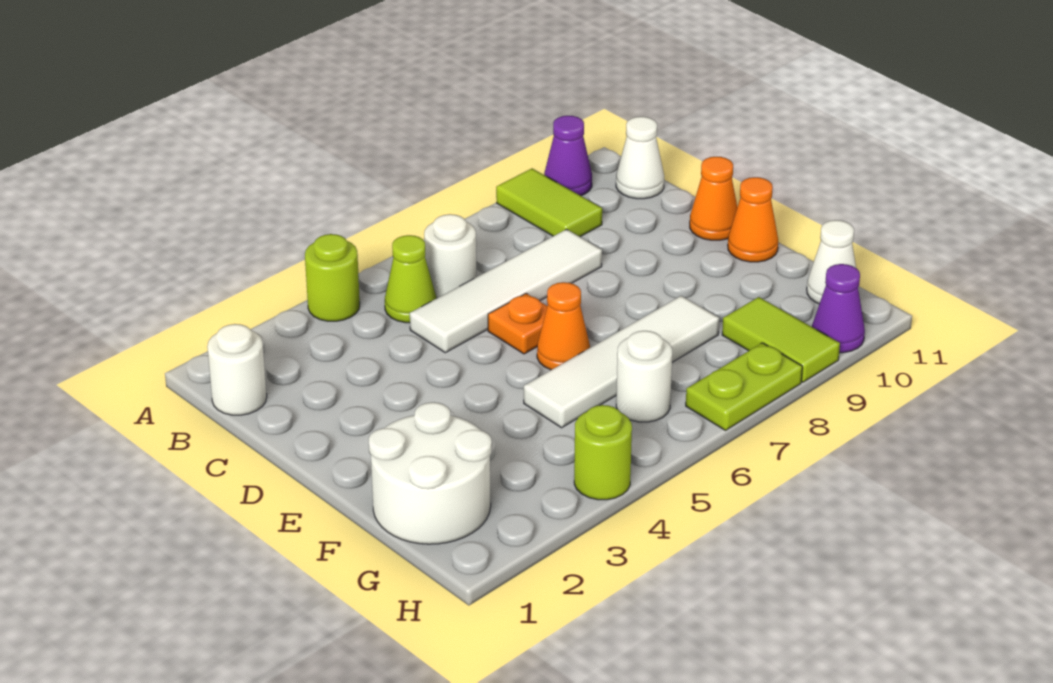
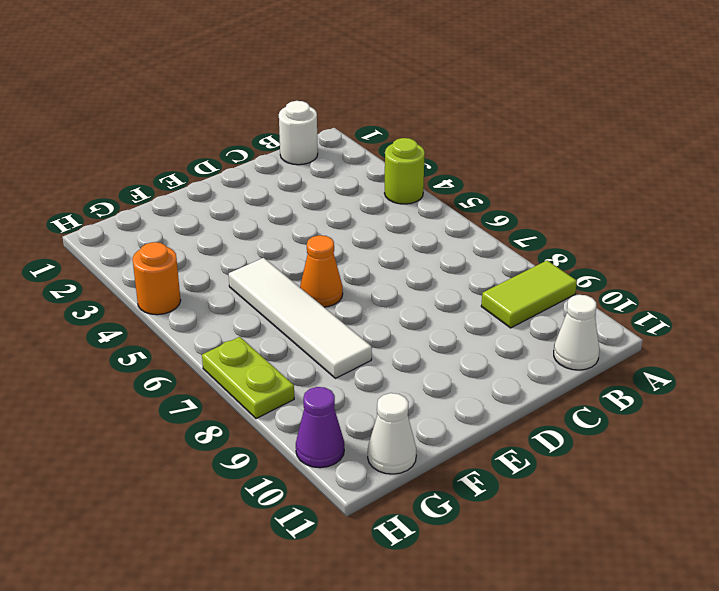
orange 1x1 round brick [132,242,181,315] -> lime 1x1 round brick [574,405,632,500]
none -> purple 1x1 cone [544,116,592,196]
none -> lime 1x1 cone [385,235,436,323]
none -> white 1x1 round brick [424,214,477,298]

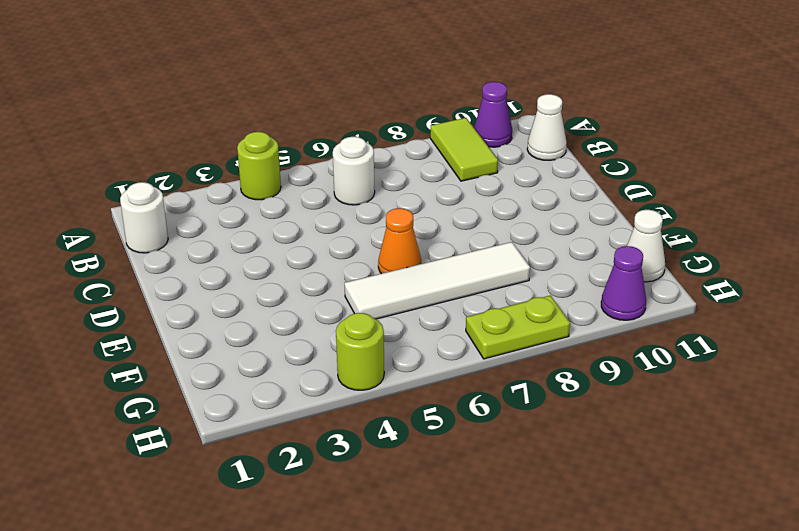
none -> lime 1x1 cone [385,235,436,323]
none -> white 1x4 tile [410,229,602,353]
none -> orange 1x1 plate [488,293,547,354]

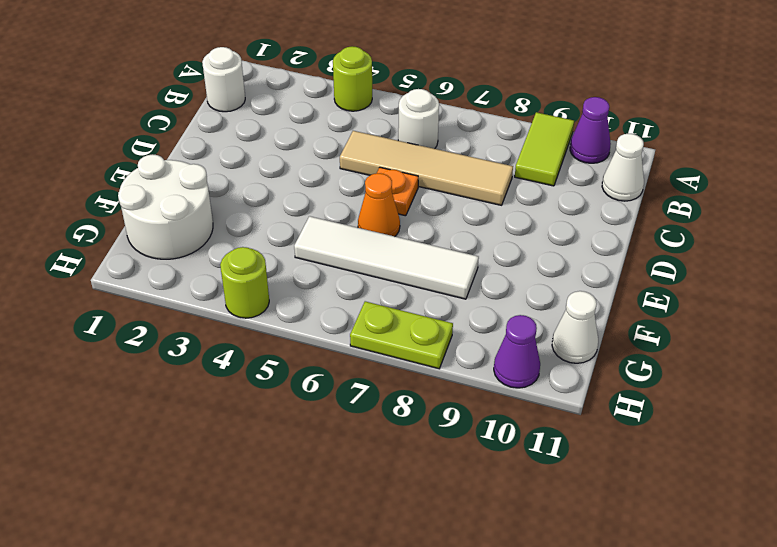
tan 1x4 tile [340,131,513,205] -> white 1x4 tile [410,229,602,353]
none -> lime 1x1 cone [385,235,436,323]
none -> orange 1x1 cone [690,157,737,240]
none -> orange 1x1 cone [728,177,778,262]

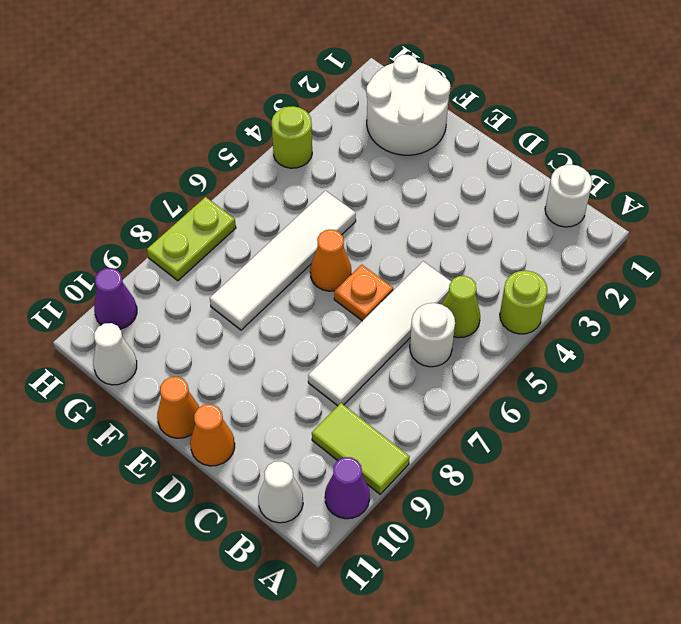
none -> white 1x1 round brick [616,331,672,422]
none -> lime 1x2 tile [722,297,840,382]

